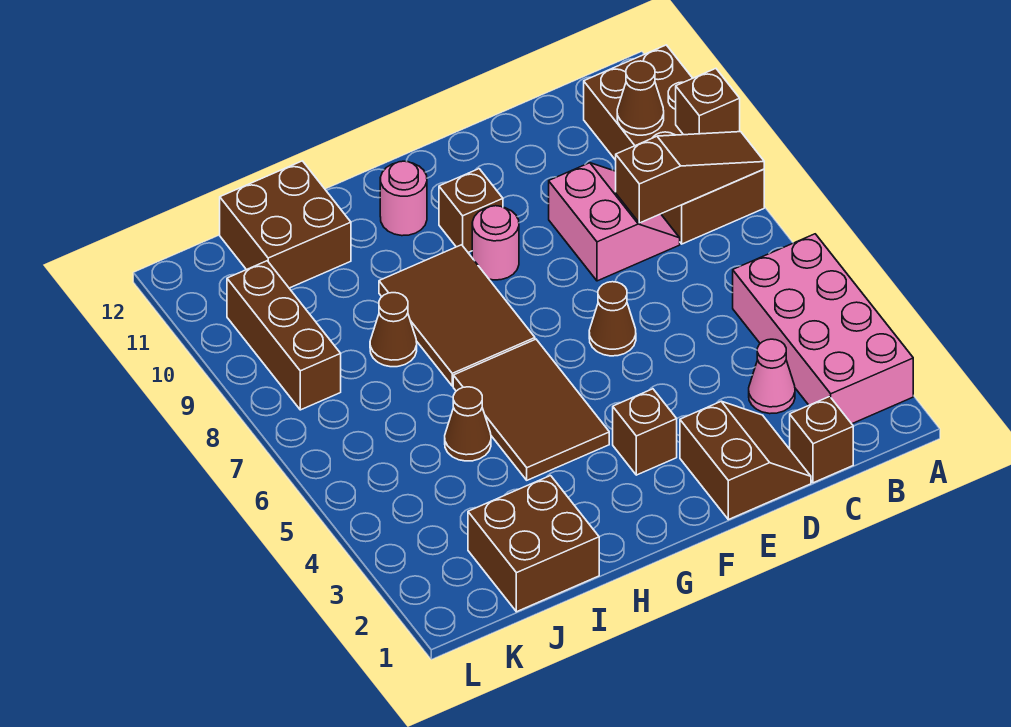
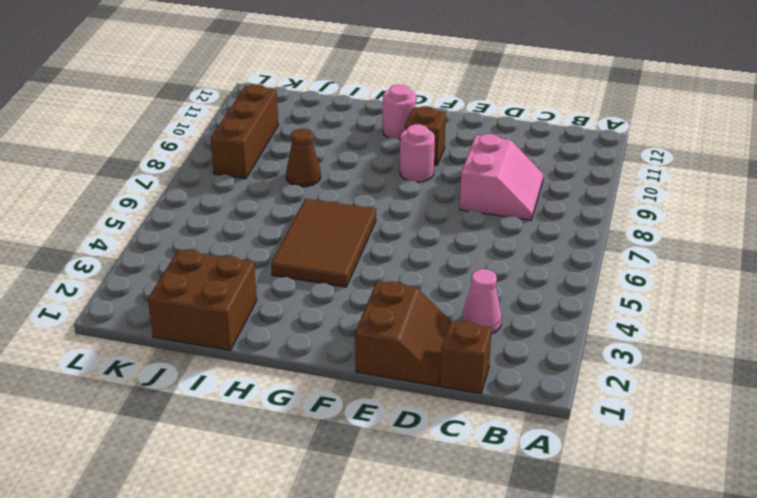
none -> pink 2x4 brick [733,234,913,424]
none -> brown 2x4 brick [584,45,764,244]
none -> brown 1x1 cone [589,282,636,356]

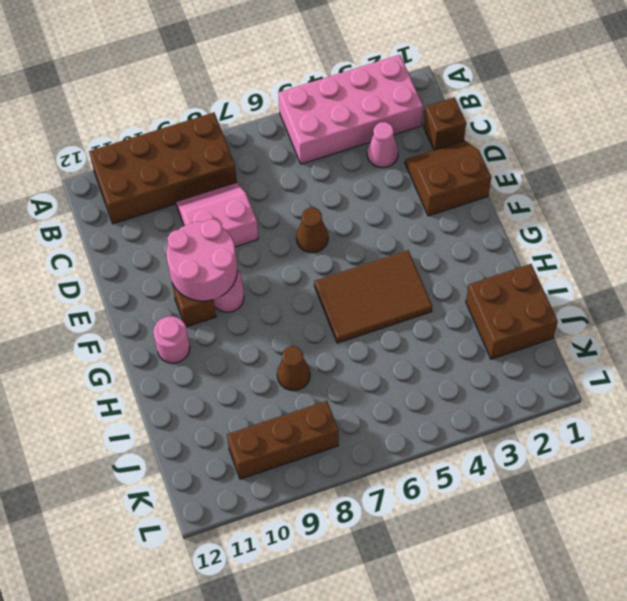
pink 2x2 round brick [166,219,237,301] -> none
none -> brown 1x1 brick [613,389,677,475]
none -> brown 2x3 tile [379,245,535,386]
none -> brown 1x1 cone [445,387,491,461]

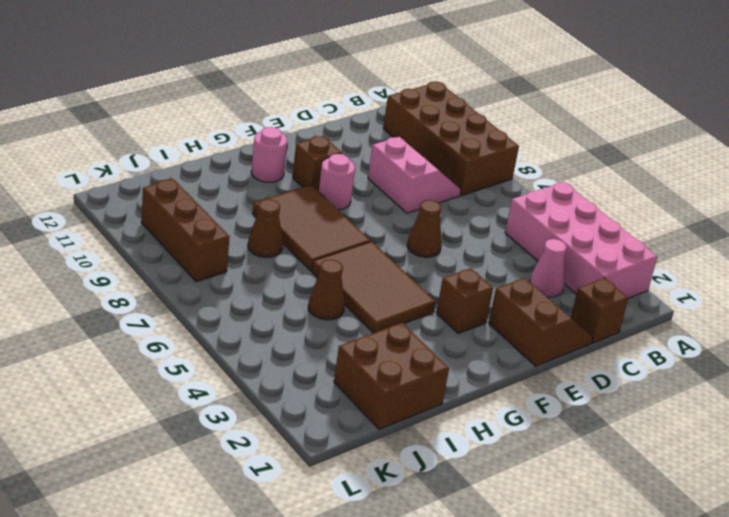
none -> brown 2x2 brick [220,161,351,288]
none -> brown 1x3 slope [616,132,764,223]
none -> brown 1x1 brick [676,69,740,135]

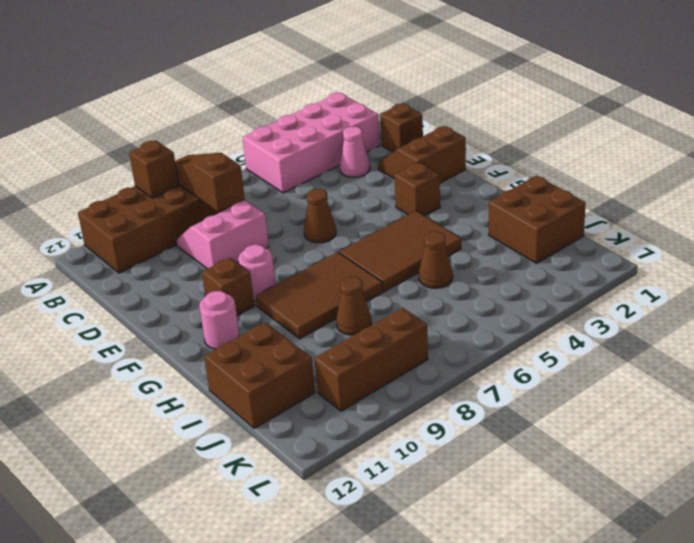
none -> brown 1x1 cone [617,61,664,135]

